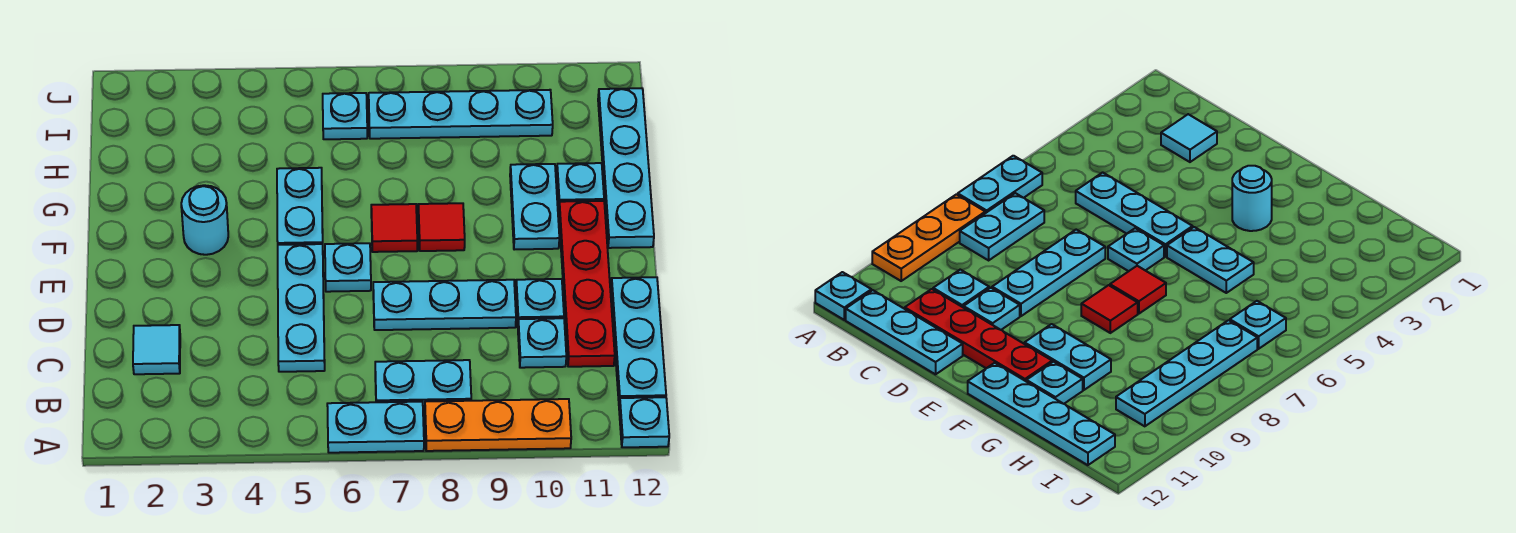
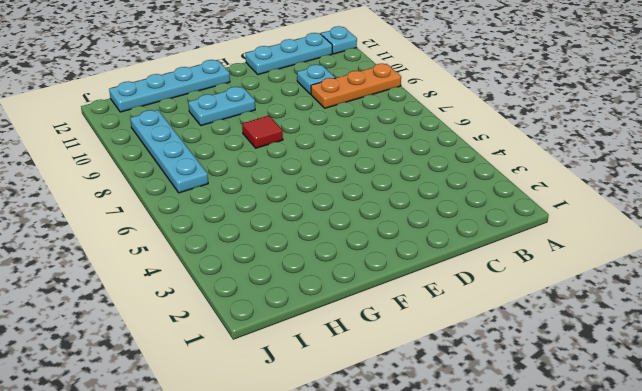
orange 1x3 plate [311,64,401,108] -> orange 1x3 plate turned to [425,399,571,451]
none -> cyan 1x2 plate [327,402,424,453]
none -> cyan 1x2 plate [375,360,471,410]
none -> cyan 1x1 tile [133,325,180,374]

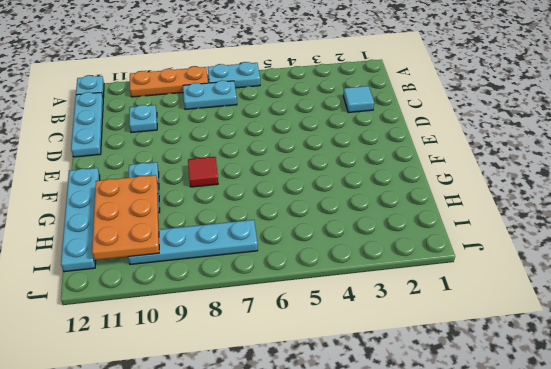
orange 2x3 plate [92,175,159,260] -> none
none -> cyan 1x3 plate [278,244,325,372]
none -> red 1x4 plate [559,201,615,367]
none -> cyan 1x3 plate [373,280,516,330]

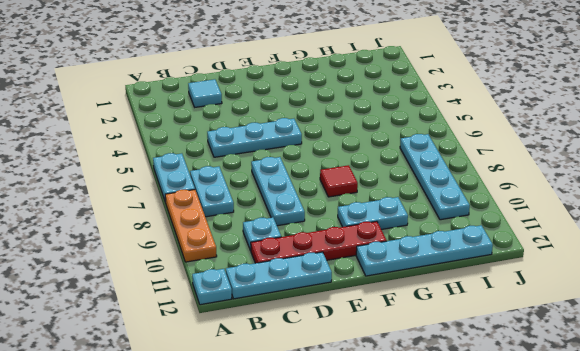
none -> cyan 1x1 plate [516,279,564,322]
none -> cyan 1x1 plate [325,243,371,292]
none -> cyan 1x1 round brick [181,185,228,255]

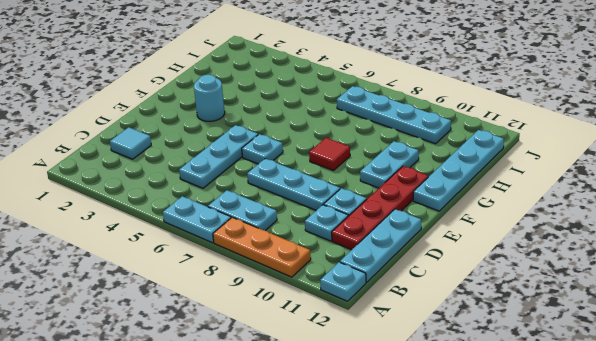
none -> cyan 1x2 plate [277,168,323,245]
none -> red 1x1 tile [371,204,417,252]
none -> cyan 1x1 plate [557,163,604,207]

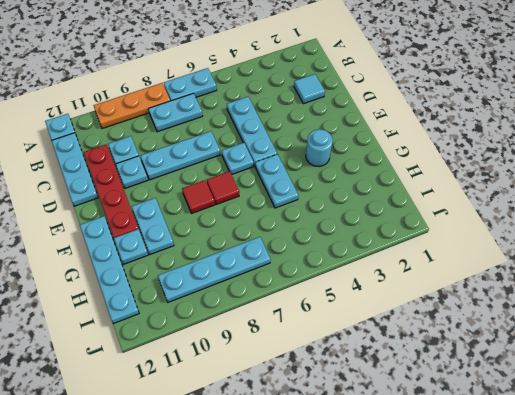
none -> cyan 1x1 plate [323,93,367,139]

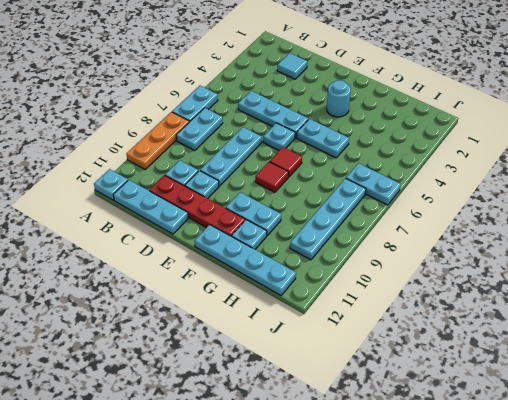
cyan 1x2 plate [346,163,401,205] -> cyan 1x1 plate [323,93,367,139]

